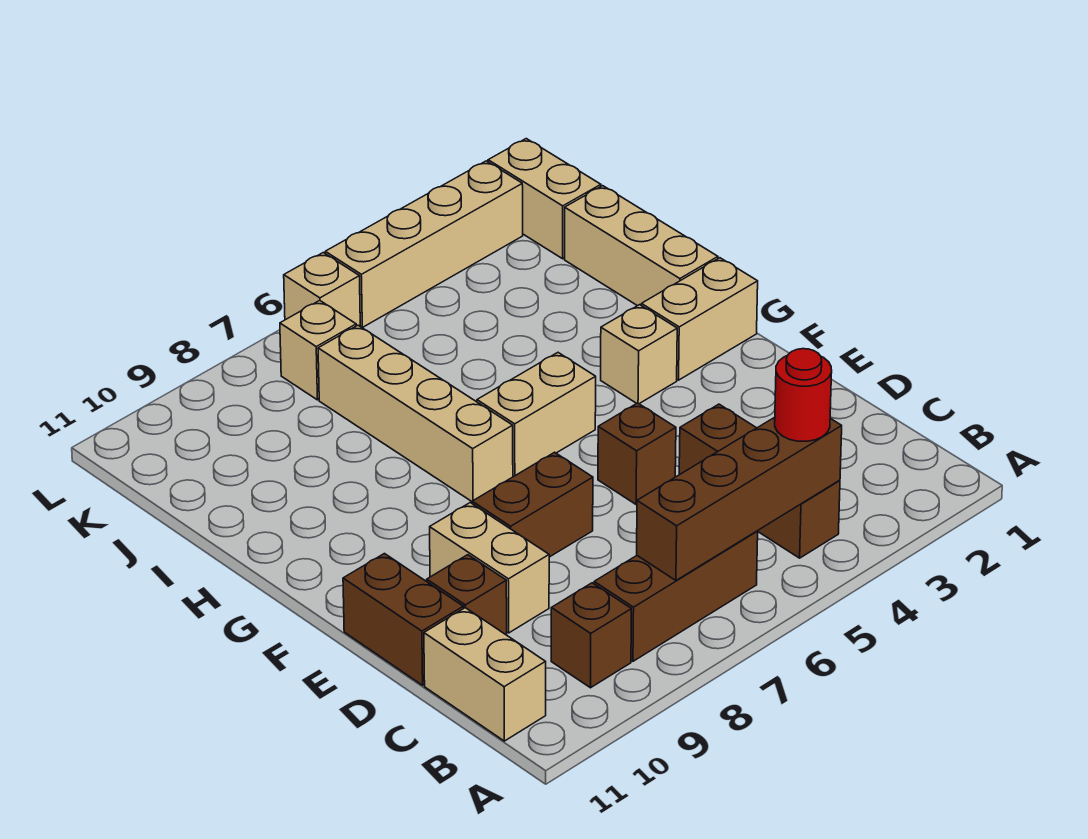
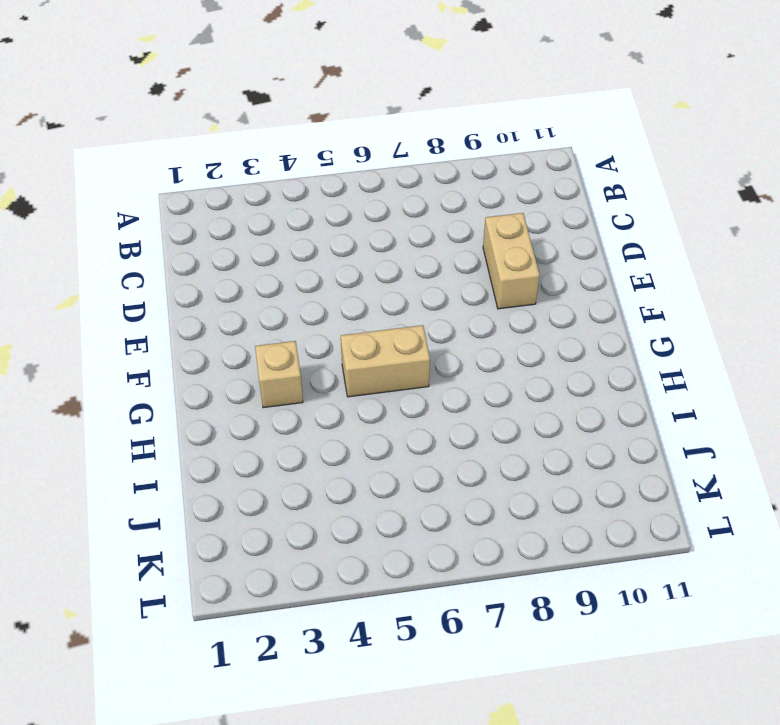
none -> brown 1x3 brick [679,404,840,558]
none -> brown 1x3 brick [594,531,758,661]
none -> brown 1x1 brick [551,583,631,688]

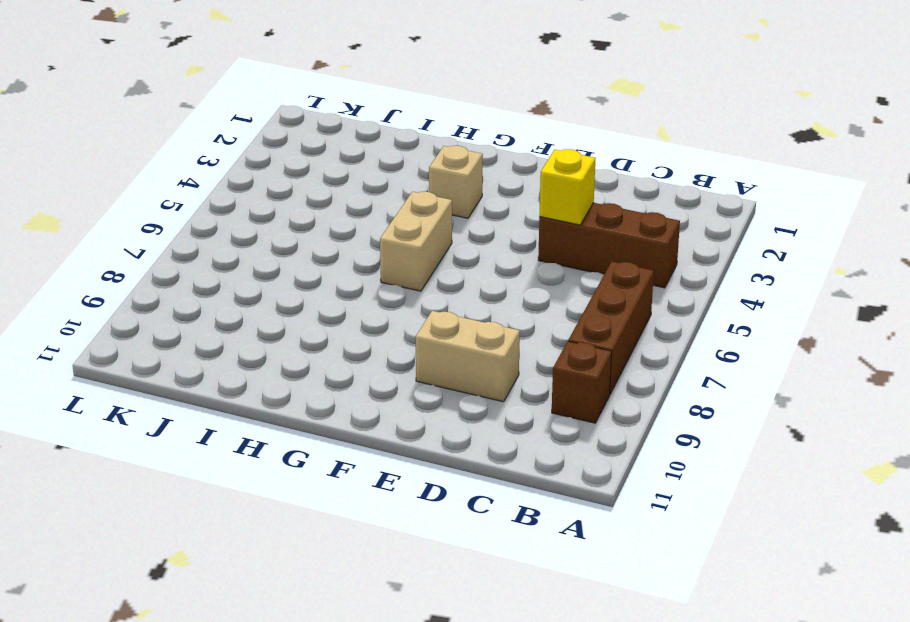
yellow 1x1 brick [539,149,596,225] -> none
none -> tan 1x2 brick [424,608,546,741]
none -> brown 1x1 brick [427,555,507,635]
none -> brown 1x2 brick [343,554,463,685]

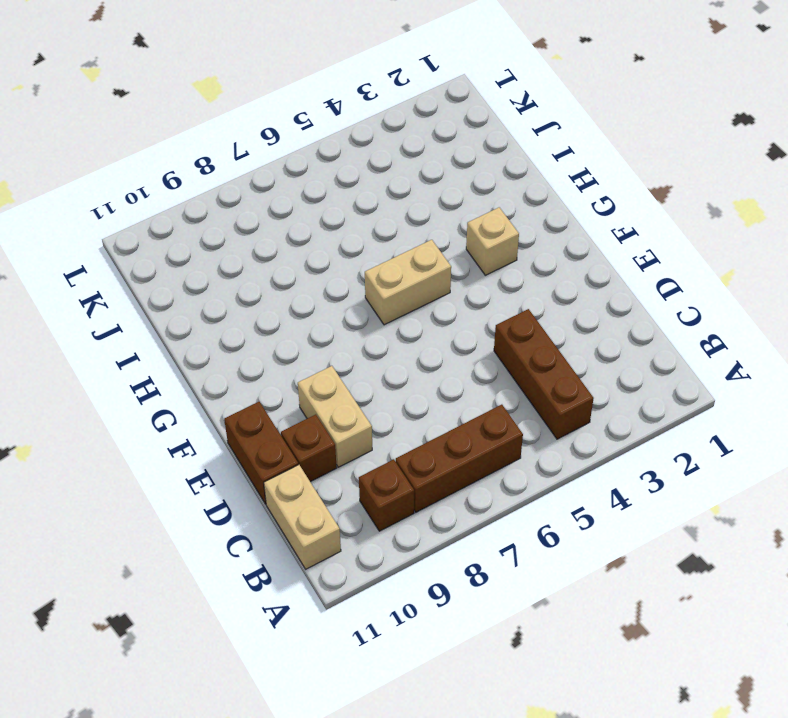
none -> brown 1x1 brick [598,403,676,504]
none -> brown 1x2 brick [472,452,593,557]
none -> tan 1x2 brick [641,258,758,380]

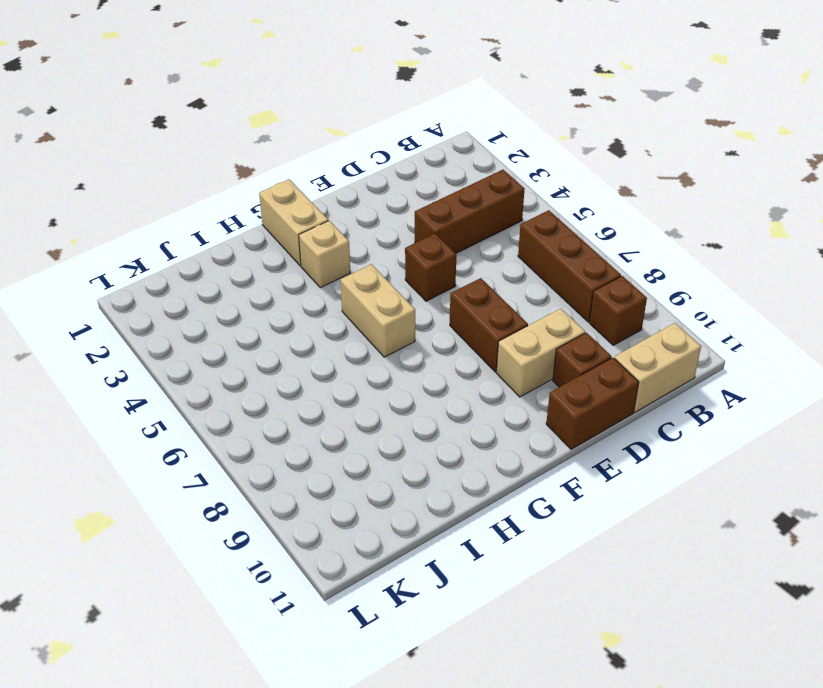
none -> tan 1x4 brick [318,325,513,501]
none -> tan 1x3 brick [565,186,718,306]
none -> tan 1x2 brick [488,139,601,259]

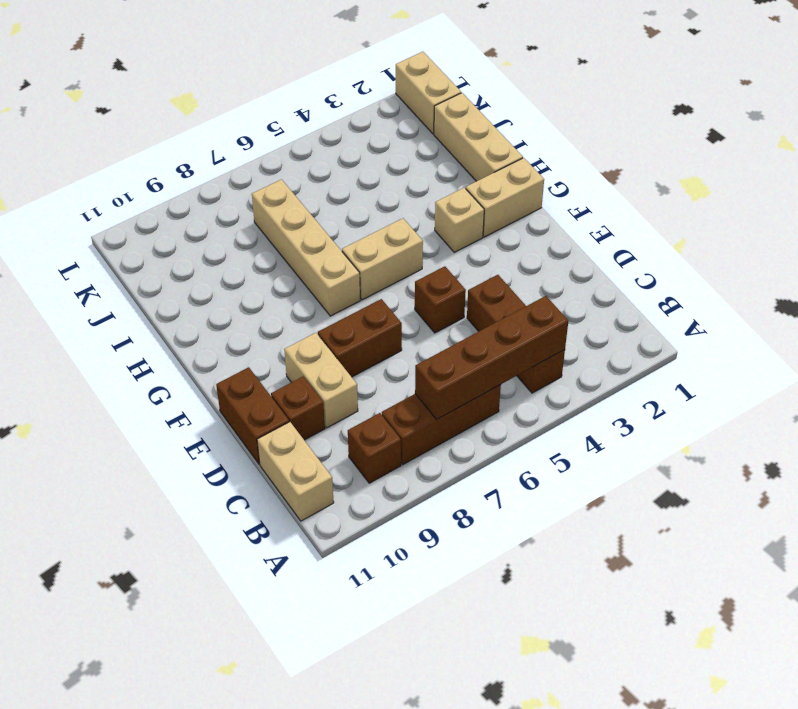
none -> tan 1x1 brick [280,300,356,400]
none -> tan 1x4 brick [325,161,523,327]
none -> tan 1x1 brick [284,253,360,326]

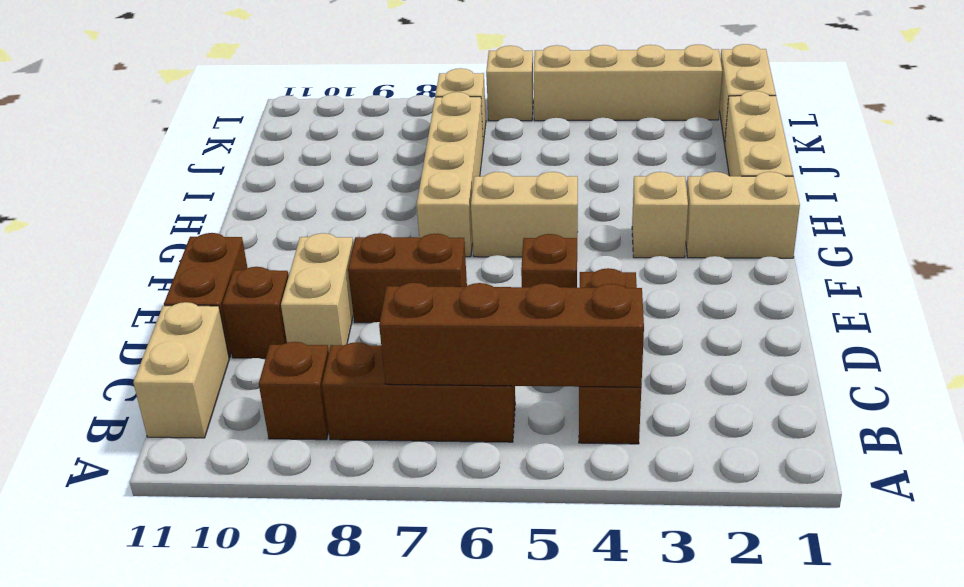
none -> red 1x1 round brick [775,349,832,441]

